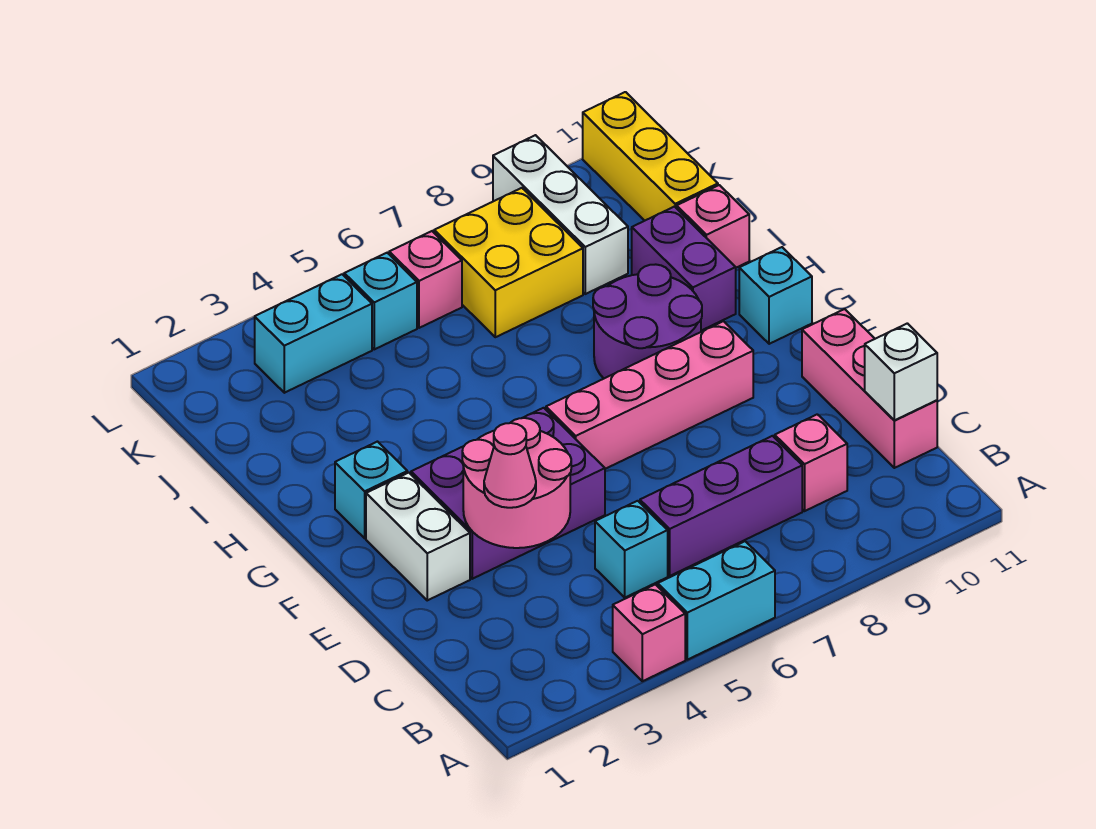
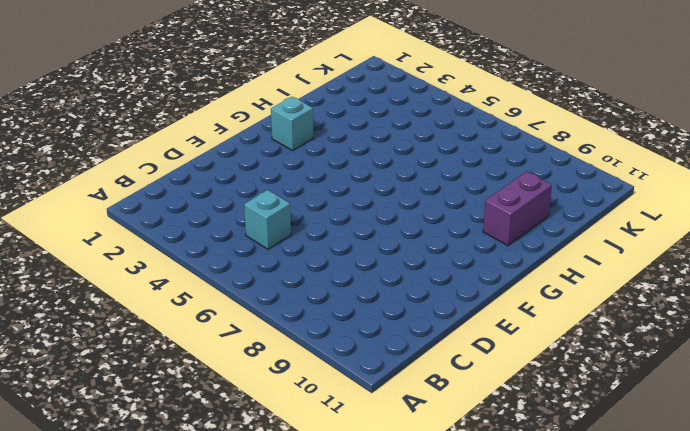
none -> pink 1x1 brick [613,584,685,681]
none -> cyan 1x2 brick [658,541,775,660]
none -> purple 1x3 brick [640,436,802,576]

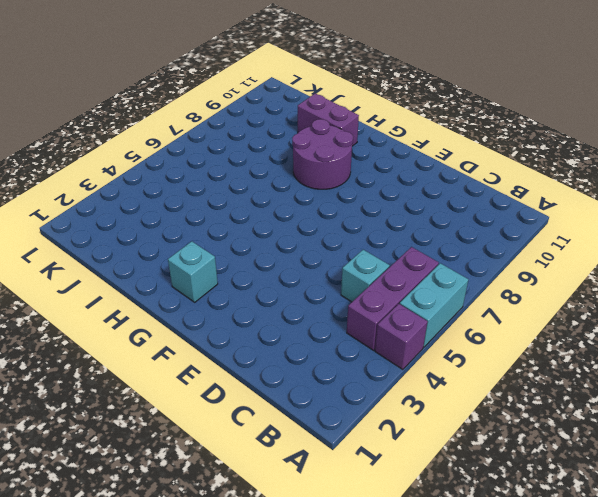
purple 1x1 brick [375,304,428,370] -> pink 1x1 brick [613,584,685,681]
purple 1x3 brick [347,247,439,350] -> purple 1x3 brick moved to [640,436,802,576]
none -> pink 1x1 brick [775,414,847,511]
none -> pink 1x3 brick [802,309,937,468]
none -> white 1x2 brick [366,473,470,600]

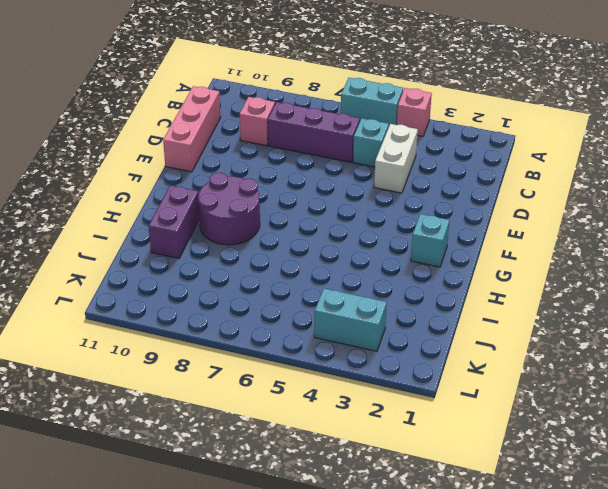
white 1x2 brick [374,124,418,193] -> white 1x2 brick moved to [366,473,470,600]
none -> purple 2x3 brick [411,408,605,579]
none -> pink 1x4 brick [546,321,753,469]
none -> cyan 1x1 brick [739,247,812,344]

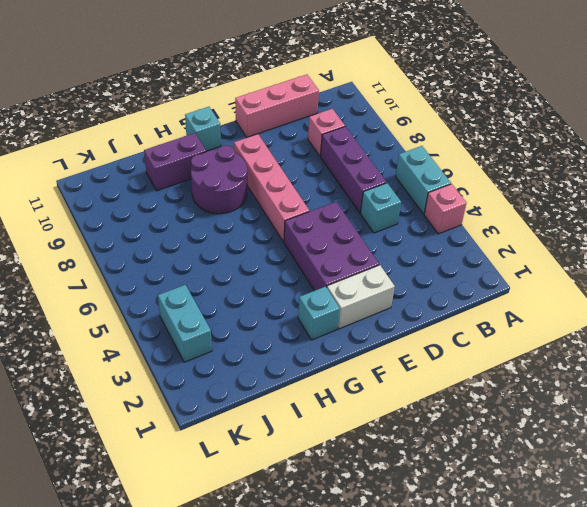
none -> pink 1x1 brick [677,185,749,268]
none -> yellow 2x2 brick [434,188,583,337]
none -> white 1x3 brick [493,135,628,294]

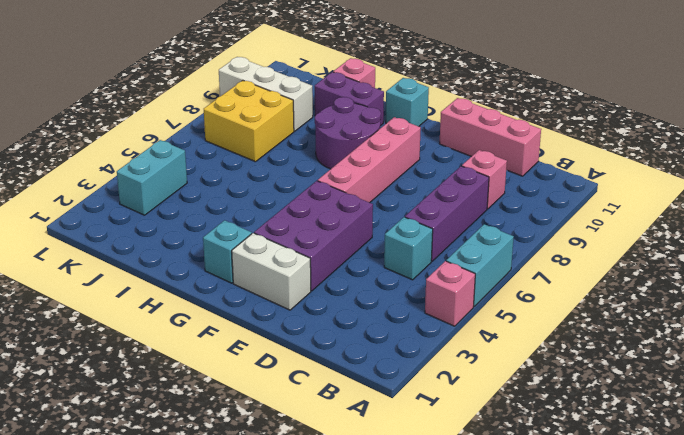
none -> yellow 1x3 brick [583,92,718,221]
none -> cyan 1x1 brick [344,253,417,349]
none -> pink 1x1 brick [389,231,462,328]

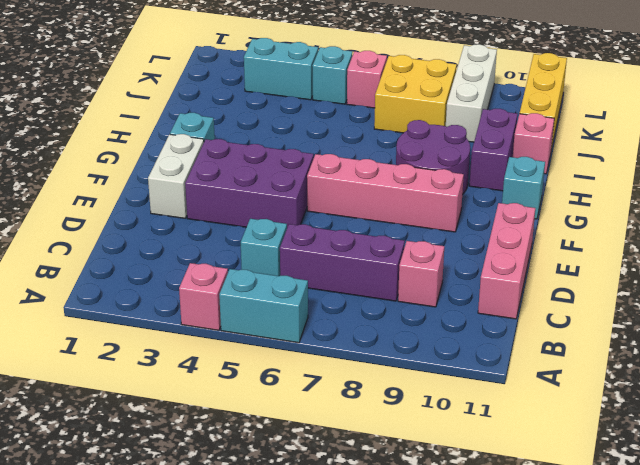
none -> white 1x1 brick [865,323,937,420]
none -> pink 2x2 round brick [462,418,571,548]
none -> pink 1x1 cone [484,423,536,508]

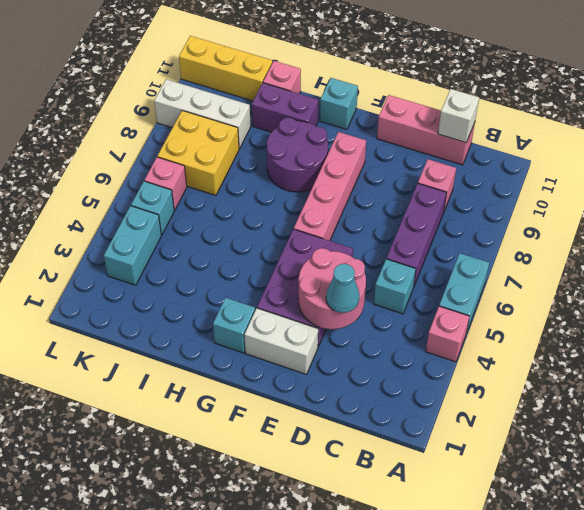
cyan 1x1 cone [326,264,359,313] -> pink 1x1 cone [484,423,536,508]

